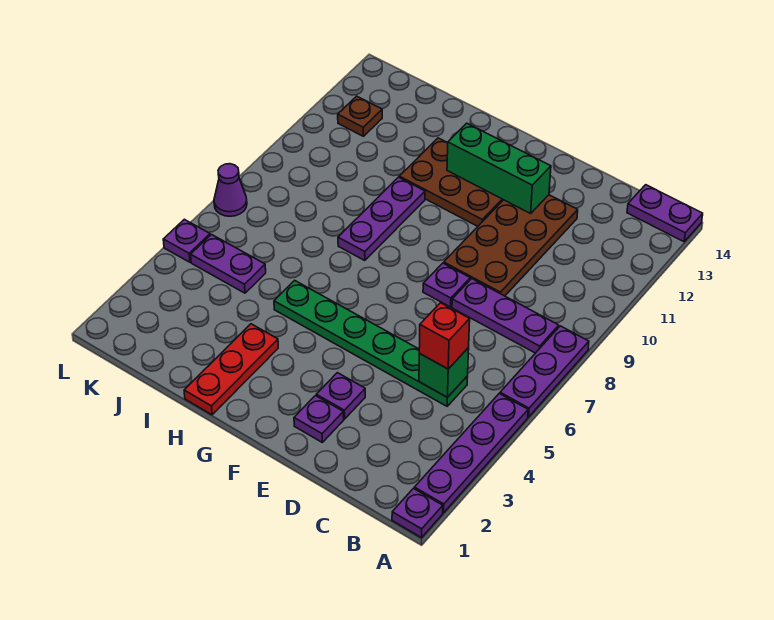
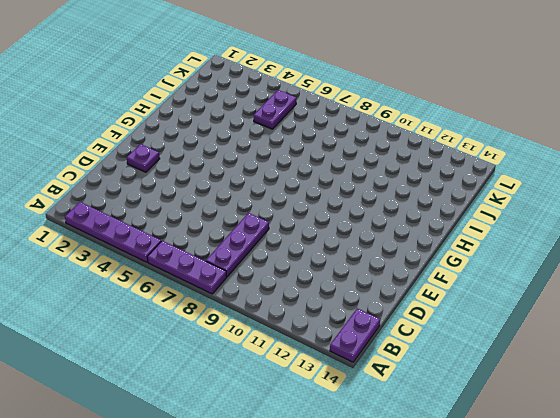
none -> purple 1x1 plate [392,489,443,538]
none -> green 1x6 plate [274,280,468,406]
none -> brown 2x4 plate [444,195,578,296]

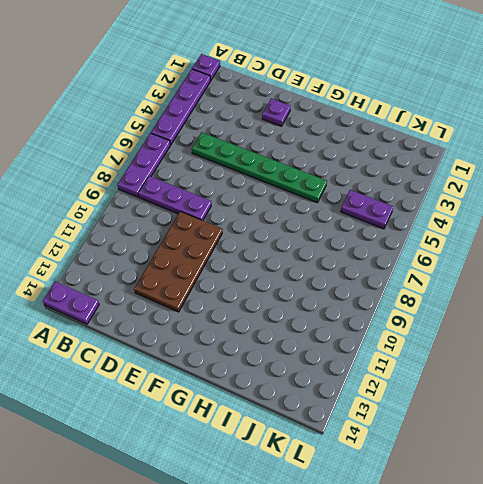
none -> purple 1x1 plate [316,373,365,419]
none -> purple 1x1 plate [423,263,470,307]
none -> brown 2x3 plate [399,138,503,226]

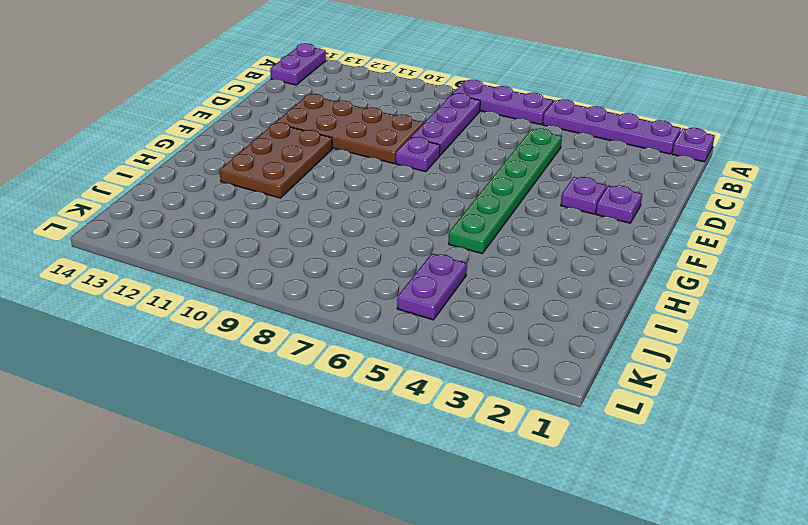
none -> red 1x3 plate [184,324,278,415]
none -> purple 1x3 plate [338,177,425,261]
none -> brown 1x1 plate [338,96,382,136]

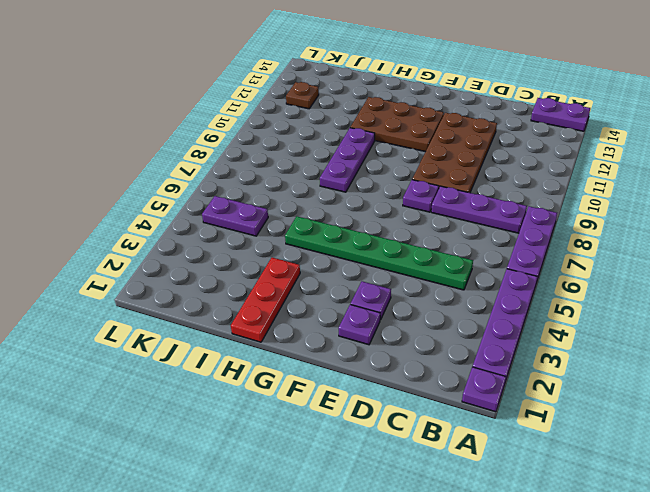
none -> purple 1x1 plate [163,219,210,262]
none -> purple 1x1 cone [214,164,247,216]
none -> green 1x1 brick [419,348,469,397]

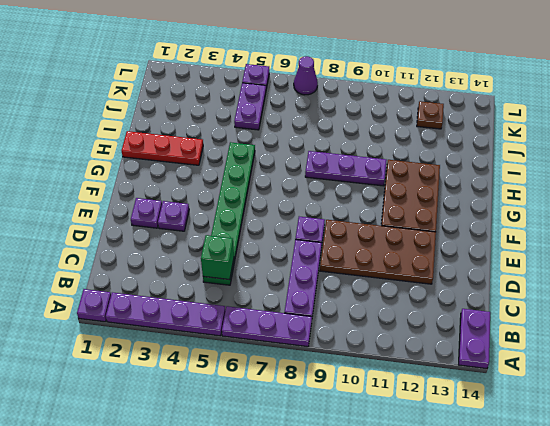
none -> green 1x3 brick [447,123,551,214]
none -> red 1x1 brick [419,303,470,369]

